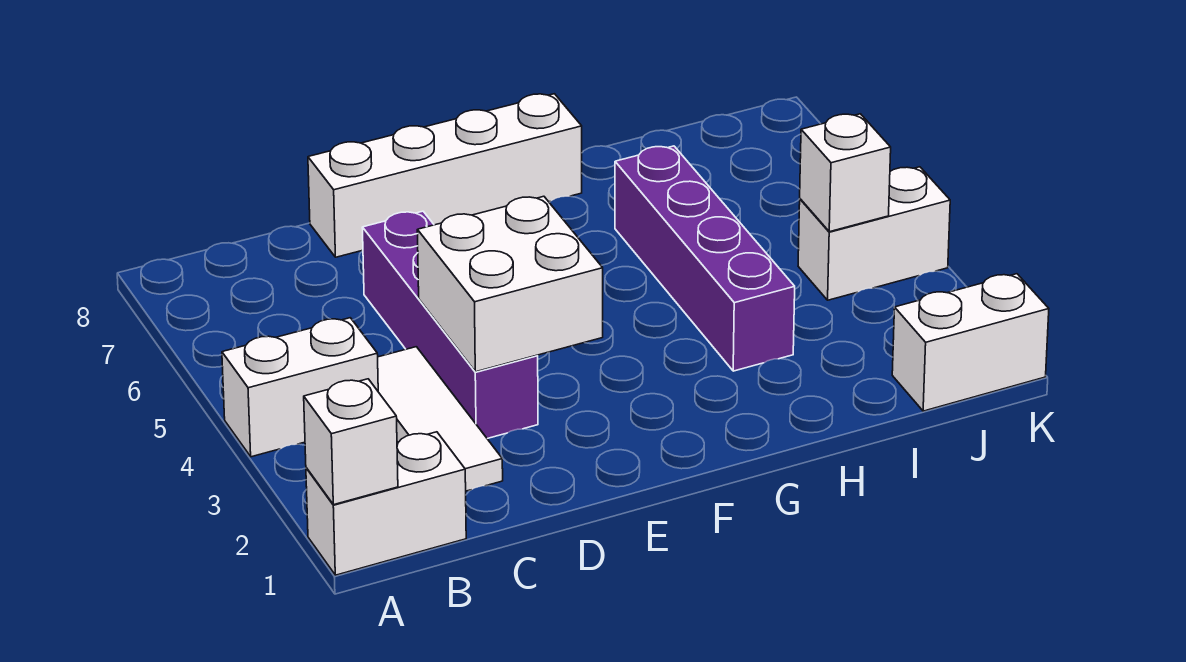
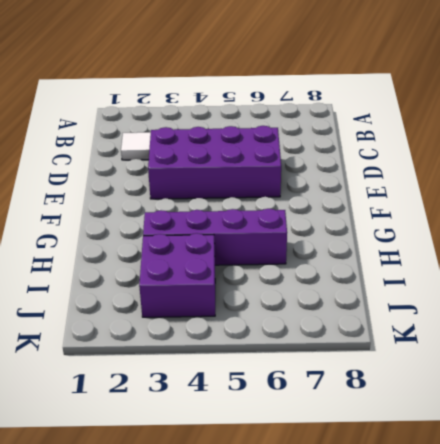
purple 2x4 brick [148,126,281,199] -> purple 1x4 brick [362,211,538,439]
purple 2x2 brick [139,233,215,317] -> white 1x2 brick [798,167,950,300]
none -> white 1x2 brick [306,432,466,575]
none -> white 1x2 brick [222,318,378,457]

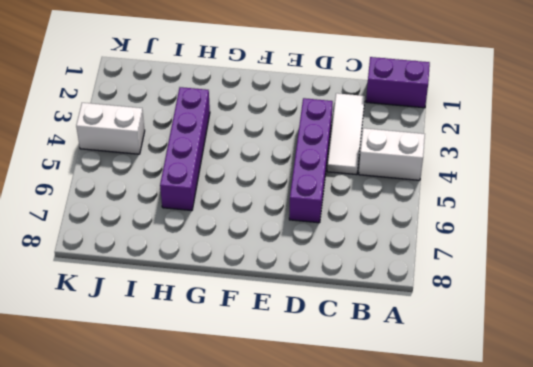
purple 1x2 brick [366,57,430,108] -> white 1x2 brick [306,432,466,575]
none -> white 1x4 brick [308,94,582,257]
none -> white 1x2 brick [892,274,1049,411]

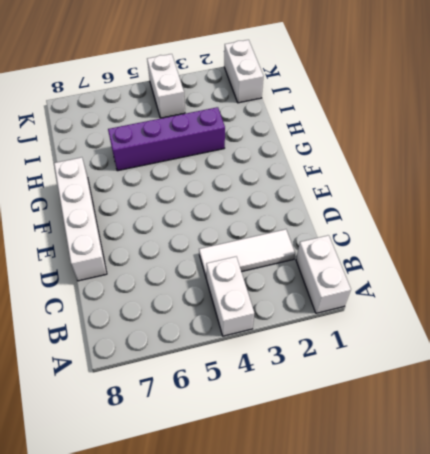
none -> purple 1x4 brick [362,211,538,439]
none -> white 1x1 brick [304,379,398,505]

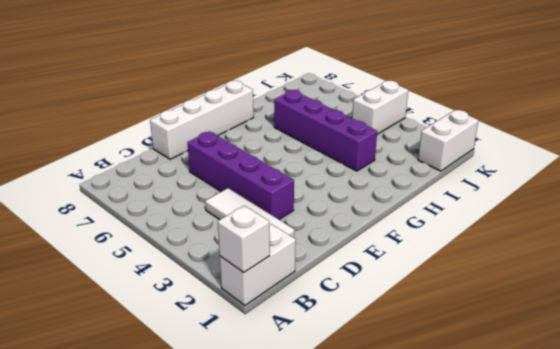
none -> white 1x2 brick [222,318,378,457]
none -> white 2x2 brick [417,196,603,372]

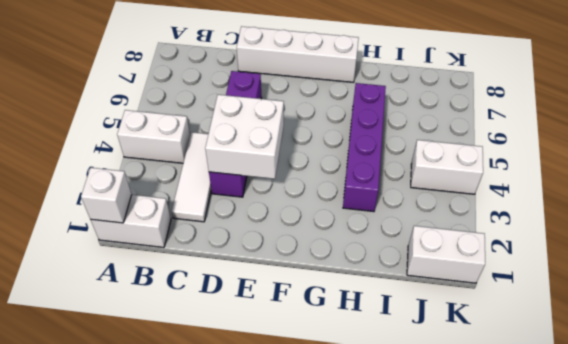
none -> white 1x1 brick [800,114,891,232]

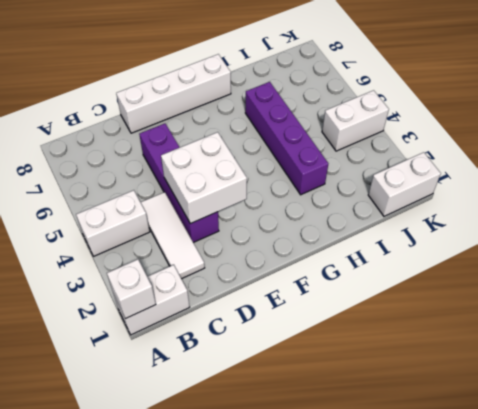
none -> white 1x1 brick [800,114,891,232]

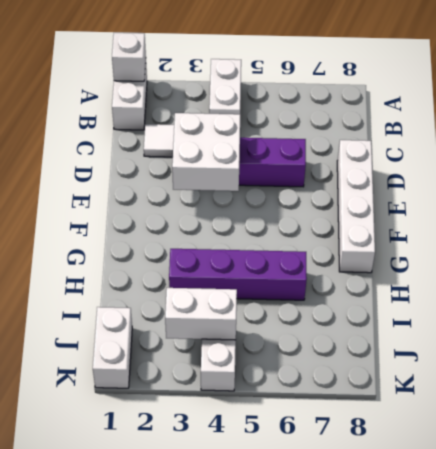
white 1x2 brick [165,288,237,340] -> white 1x1 brick [800,114,891,232]

